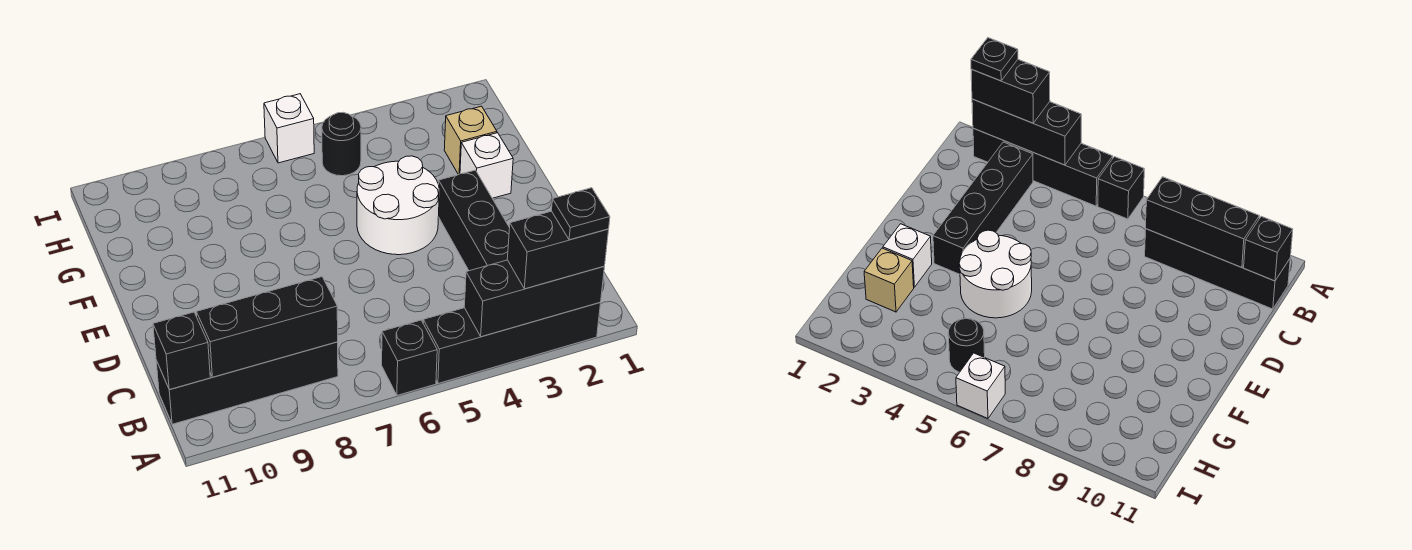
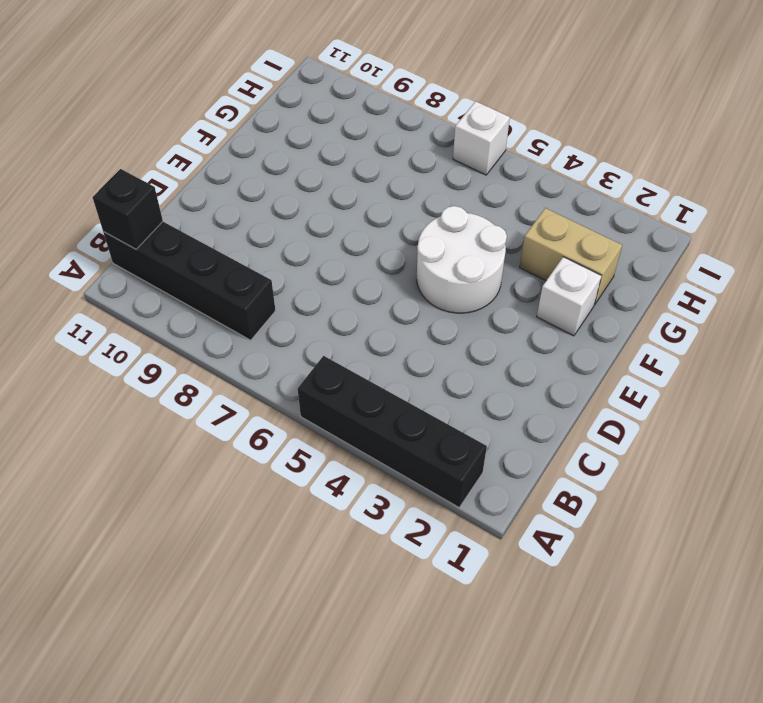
tan 1x2 brick [520,208,622,305] -> tan 1x1 brick [444,106,497,175]
none -> black 1x1 brick [382,320,437,395]
none -> black 1x4 brick [438,170,510,271]
none -> black 1x1 round brick [322,112,361,176]

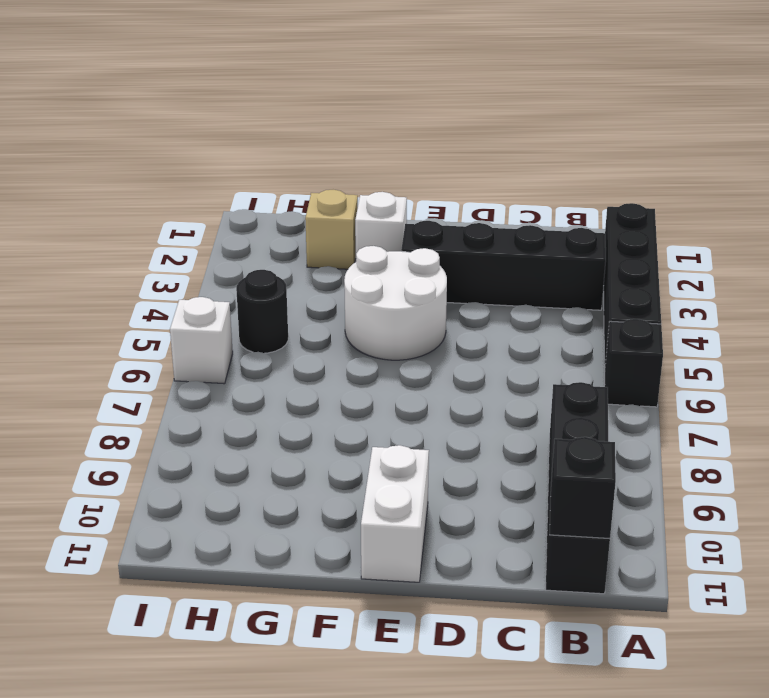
white 1x2 brick [361,445,429,582] -> none
none -> black 1x3 brick [464,260,604,337]
none -> black 1x3 brick [196,277,338,377]
none -> black 1x2 brick [507,211,609,289]

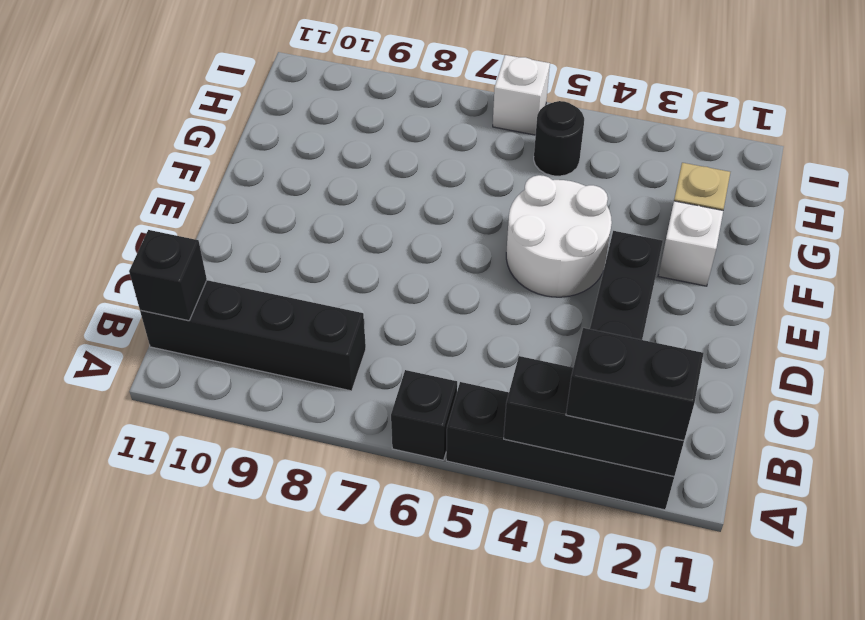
none -> black 1x3 brick [196,277,338,377]
none -> black 1x1 plate [551,188,610,240]

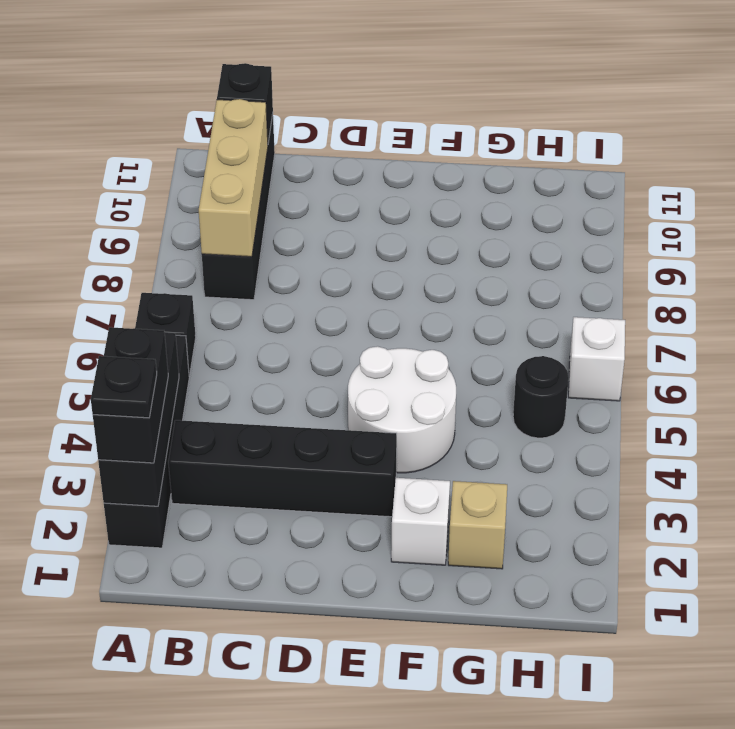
tan 1x3 brick [199,99,268,257] -> black 1x3 brick [196,277,338,377]

